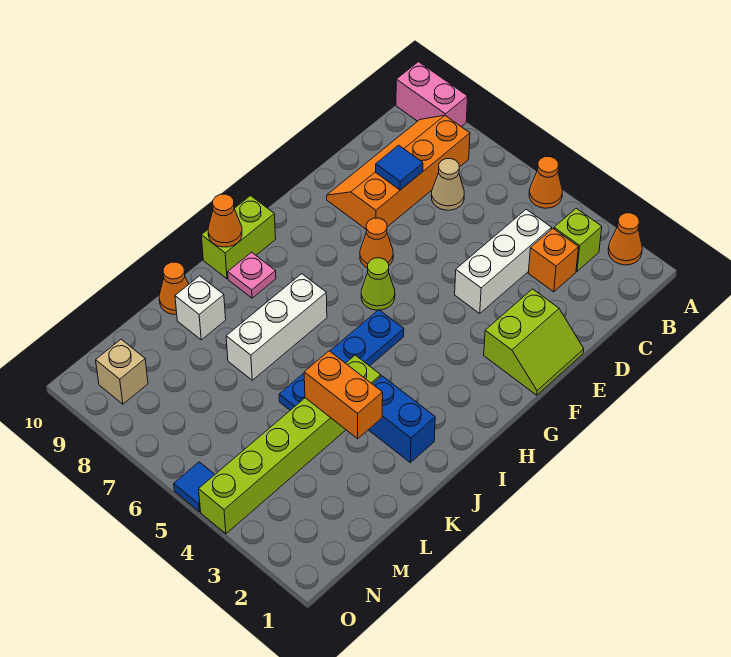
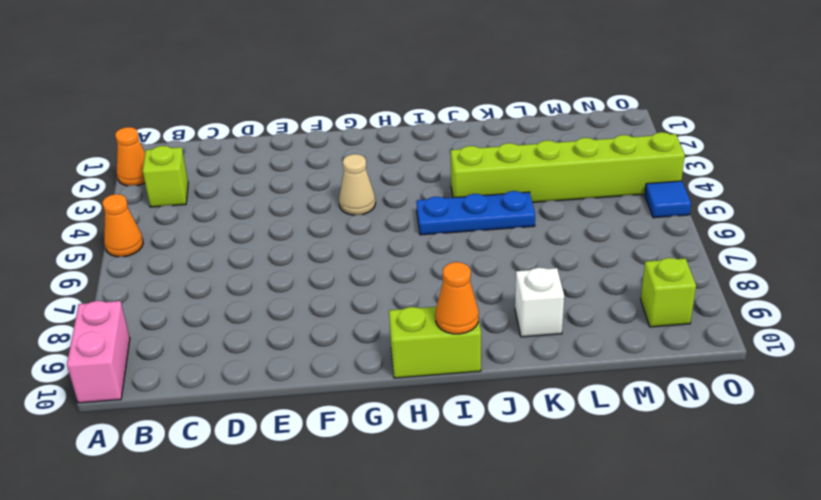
tan 1x1 cone [339,154,376,215] -> tan 1x1 cone moved to [431,159,464,210]
blue 1x3 plate [416,191,535,235] -> blue 1x4 plate [279,310,404,410]
lime 1x1 brick [641,258,696,327] -> tan 1x1 brick [96,339,148,404]
none -> orange 2x4 slope [327,115,470,229]
none -> orange 1x1 brick [528,229,578,292]
none -> white 1x3 brick [455,209,552,313]

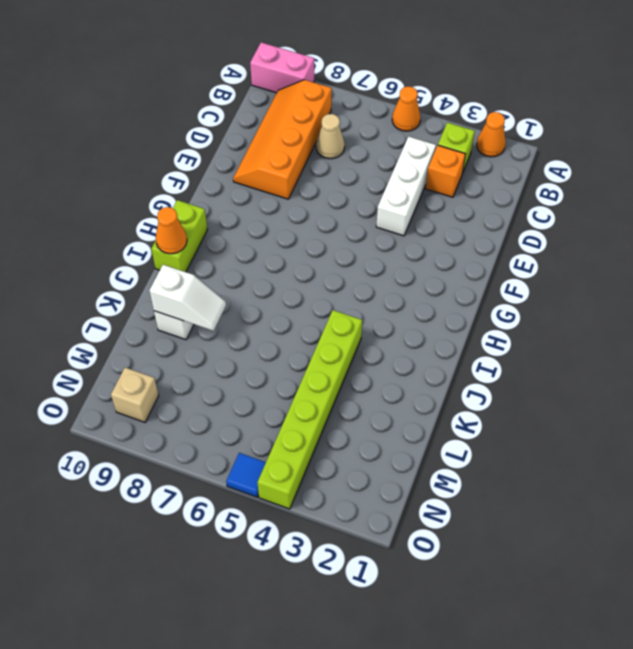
white 1x2 slope [149,265,226,331] -> none
none -> lime 2x2 slope [484,289,584,395]
none -> orange 1x1 cone [360,218,393,268]
none -> lime 1x1 cone [361,258,395,310]

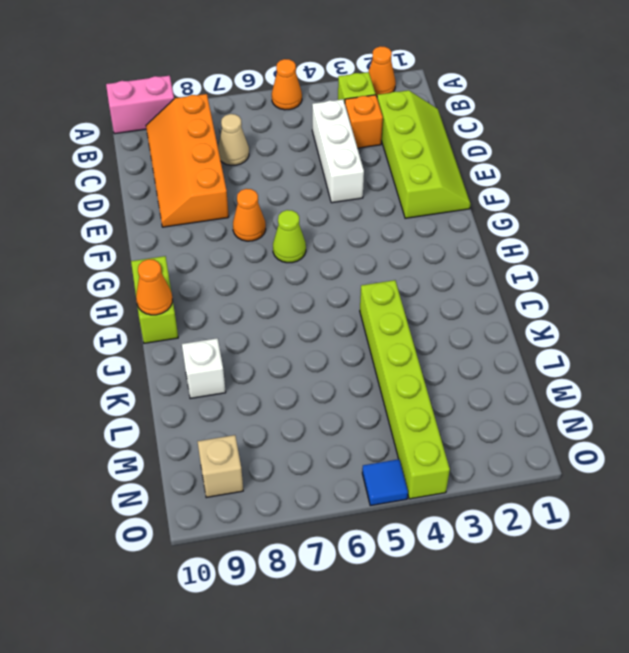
lime 2x4 slope [377,90,471,218] -> lime 2x2 slope [484,289,584,395]
none -> blue 1x4 plate [279,310,404,410]
none -> white 1x3 brick [226,274,327,380]
none -> pink 1x1 plate [228,252,276,298]

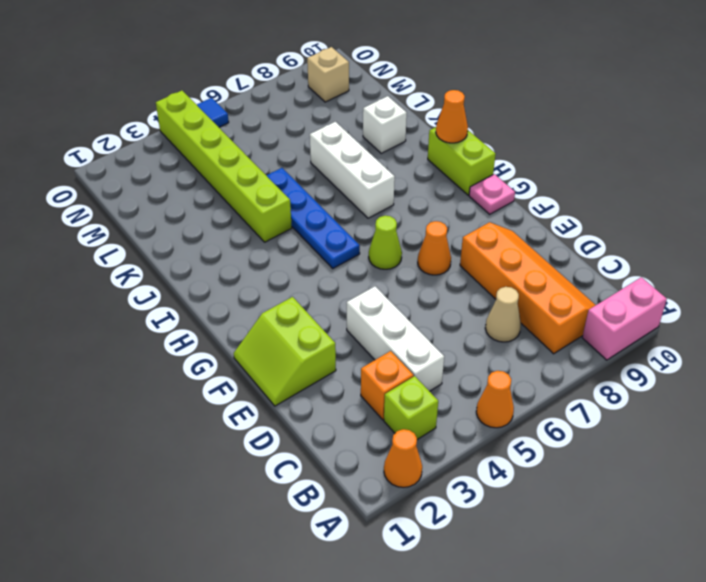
pink 1x1 plate [469,174,515,214] -> pink 1x1 plate moved to [228,252,276,298]
none -> blue 1x2 brick [369,376,435,463]
none -> orange 1x1 cone [159,262,189,314]
none -> blue 1x1 tile [376,145,423,190]

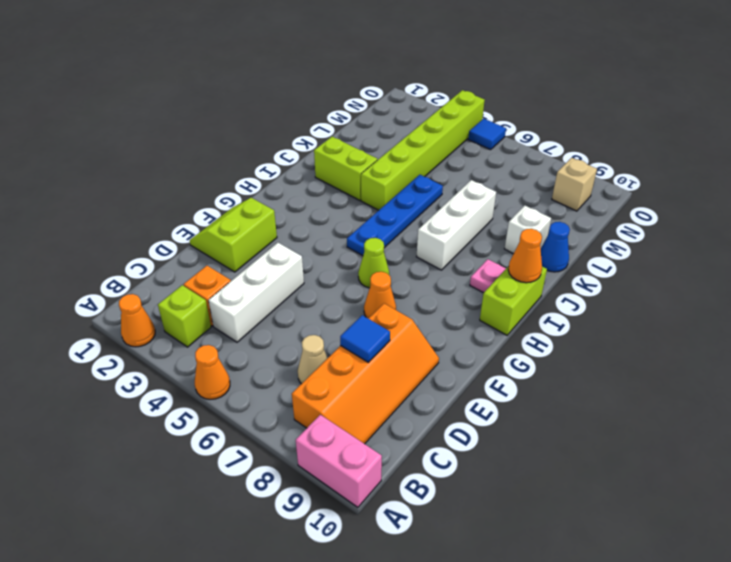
lime 1x2 brick [314,137,378,200] -> blue 1x2 brick [369,376,435,463]
blue 1x1 cone [541,222,570,272] -> orange 1x1 cone [159,262,189,314]
none -> orange 1x2 brick [304,351,383,439]

